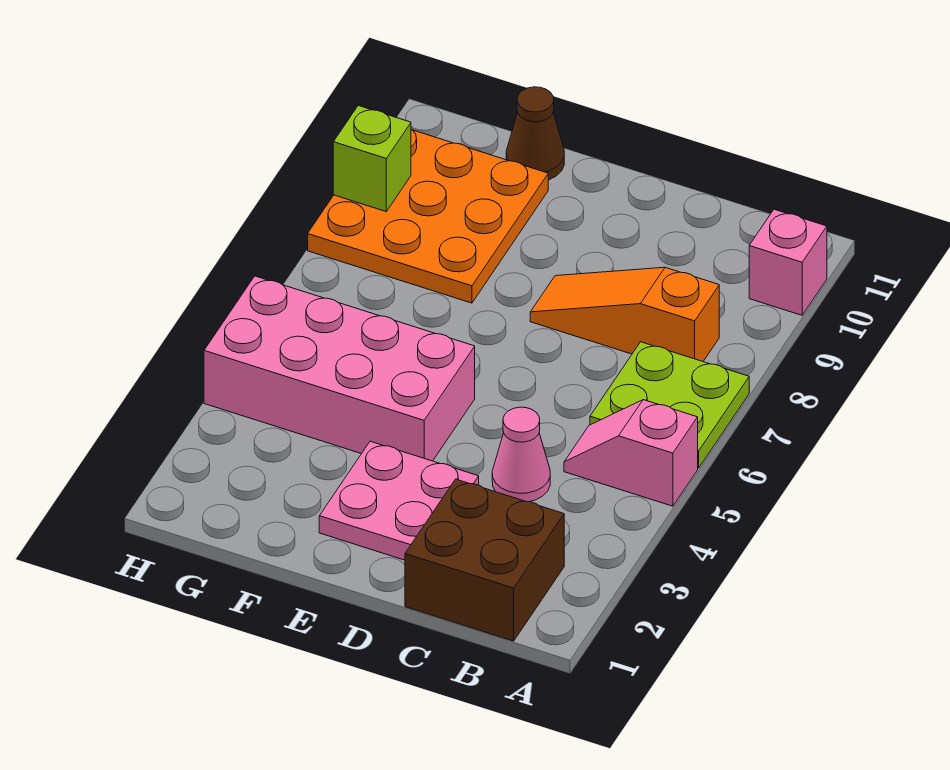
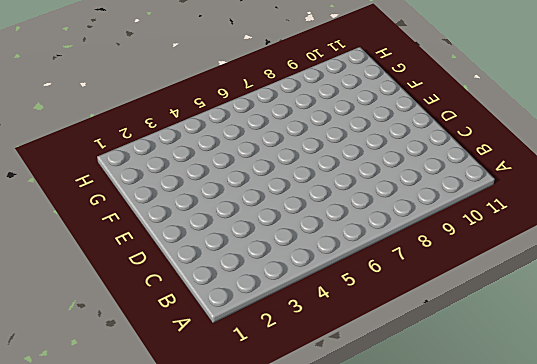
none -> pink 1x2 slope [564,400,698,506]
none -> lime 2x2 plate [590,342,749,468]

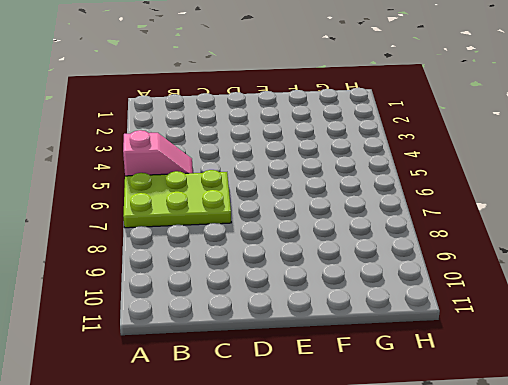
lime 2x3 plate [123,170,231,228] -> lime 2x2 plate [590,342,749,468]
none -> pink 1x1 brick [749,209,827,315]
none -> brown 2x2 brick [405,479,564,641]

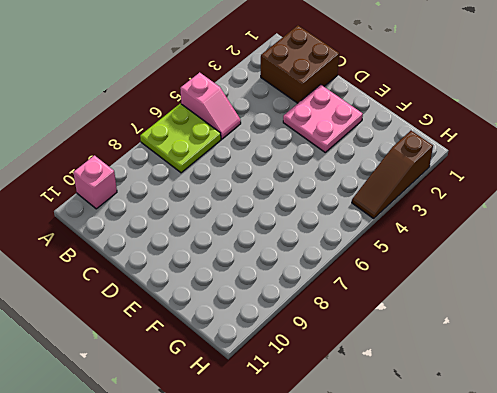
brown 1x3 slope [352,131,433,219] -> pink 2x4 brick [204,276,475,461]
none -> orange 1x3 slope [530,267,719,361]
none -> pink 1x1 cone [492,407,550,502]

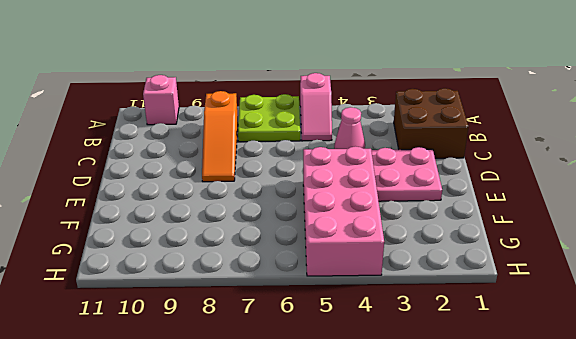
none -> orange 3x3 plate [308,130,548,303]
none -> brown 1x1 cone [506,87,564,180]

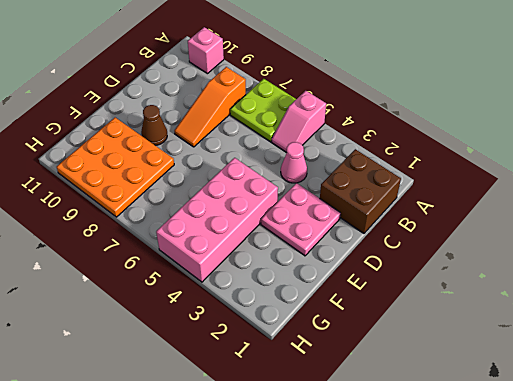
brown 1x1 cone [141,105,167,145] -> brown 1x1 cone moved to [506,87,564,180]
none -> lime 1x1 brick [333,106,411,211]

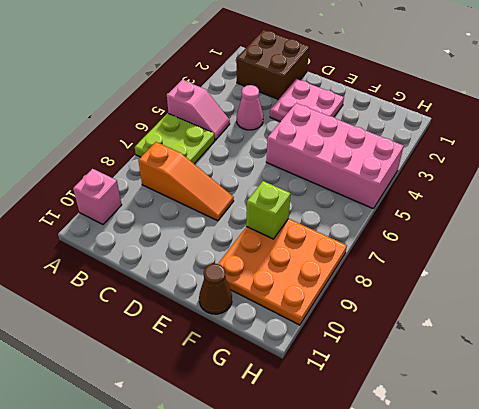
lime 1x1 brick [246,181,291,239] -> lime 1x1 brick moved to [333,106,411,211]

